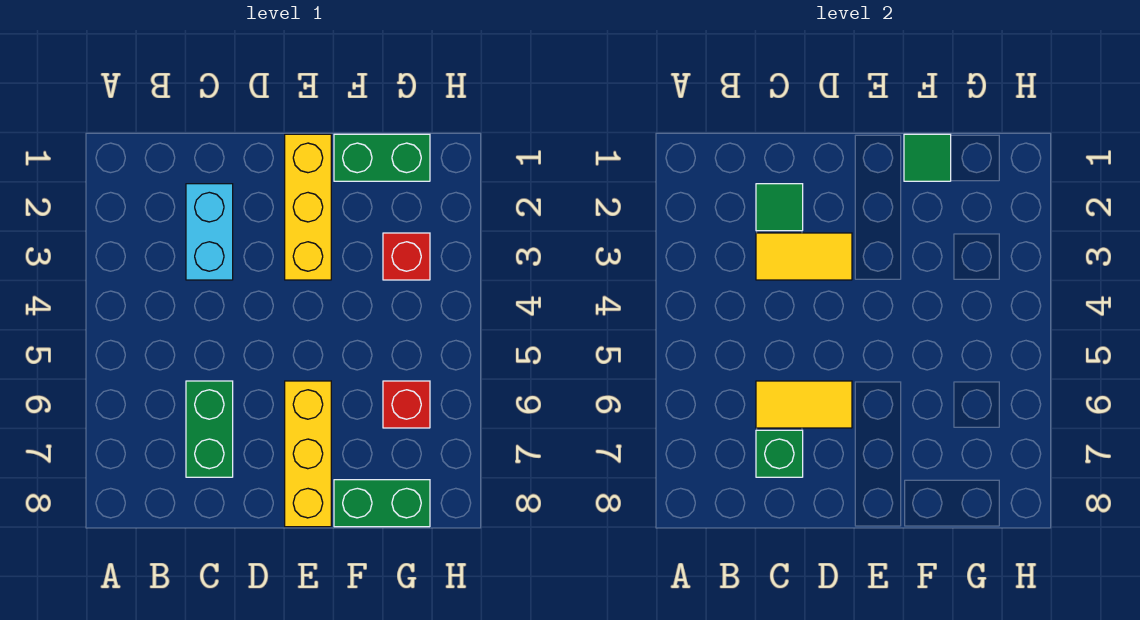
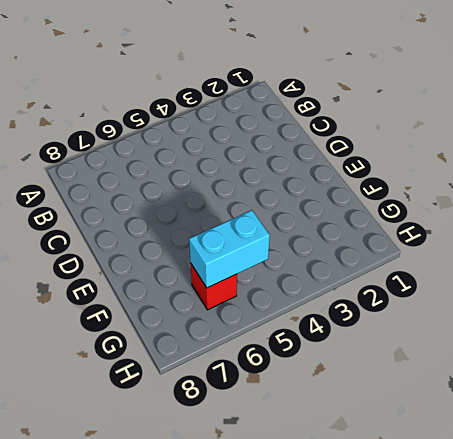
cyan 1x2 brick [189,210,270,288] -> cyan 1x2 brick moved to [186,184,233,280]
none -> green 1x2 brick [186,381,233,477]
none -> yellow 1x3 brick [285,134,331,280]
none -> yellow 1x3 brick [285,381,331,527]

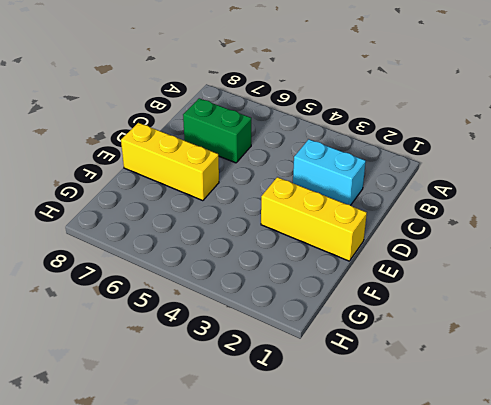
none -> green 1x2 brick [334,134,430,181]
none -> green 1x2 brick [334,480,430,527]
none -> red 1x1 brick [383,233,430,280]

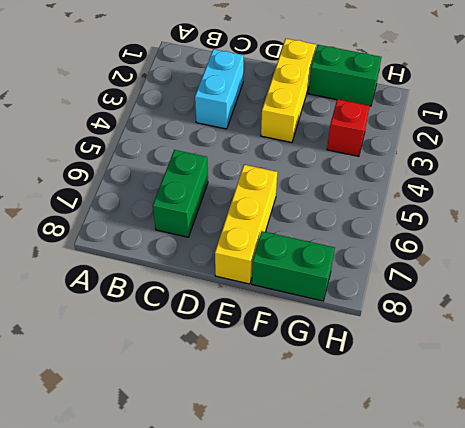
none -> red 1x1 brick [383,381,430,428]
none -> green 1x1 tile [756,184,803,231]
none -> yellow 1x2 tile [756,233,852,280]

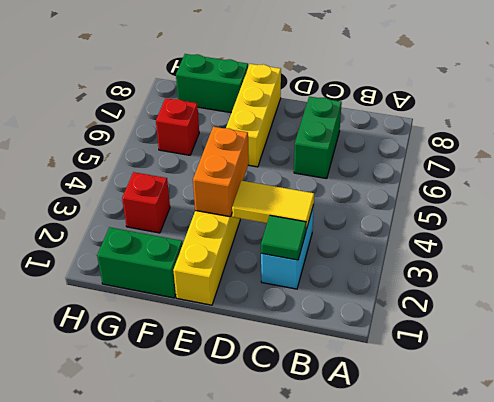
orange 1x2 brick [193,127,249,217] -> none
none -> yellow 1x2 tile [756,381,852,428]
none -> green 1x1 brick [756,430,803,477]
none -> green 1x1 tile [904,134,951,181]

